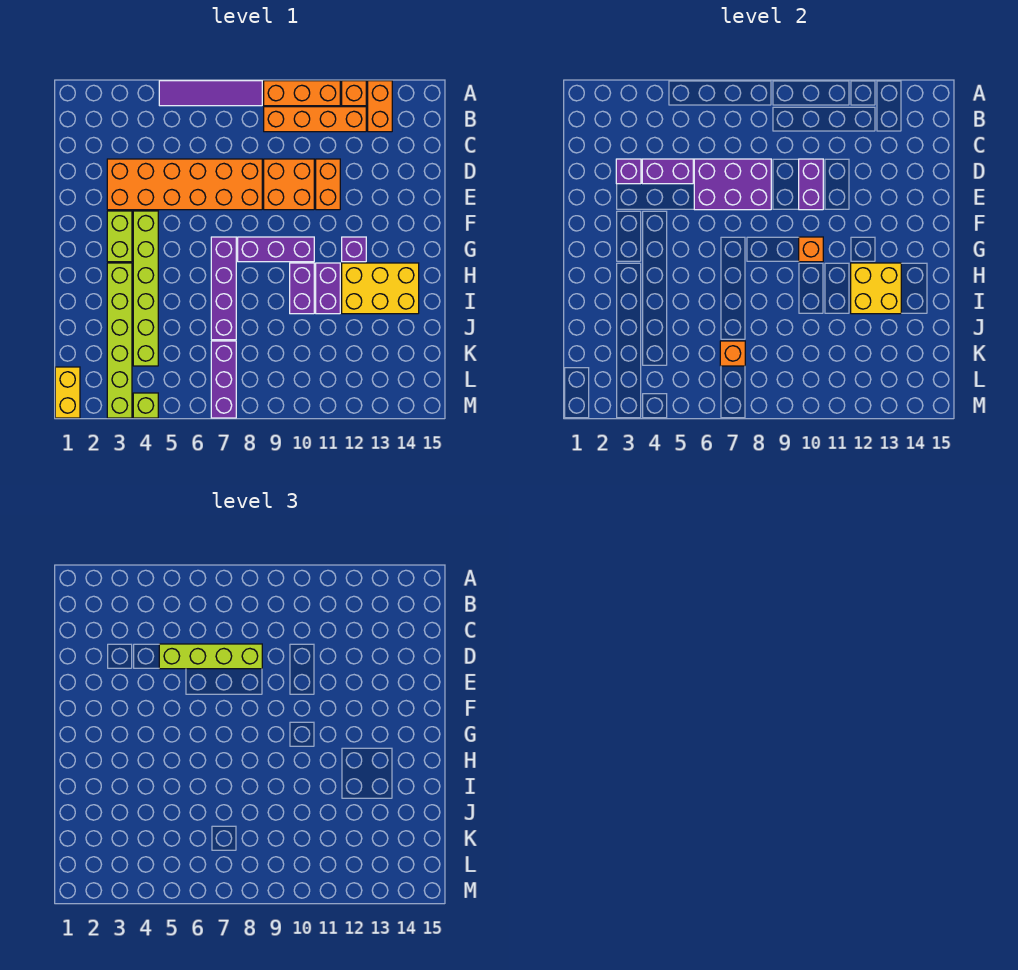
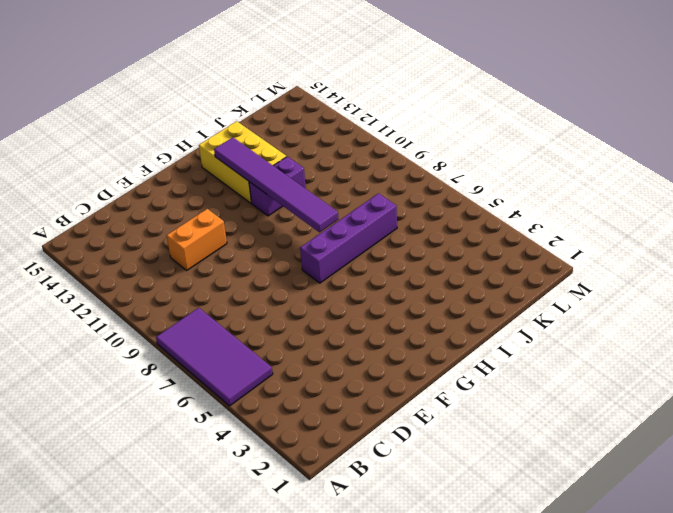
purple 2x4 tile [156,308,273,406] -> purple 1x4 tile [159,81,262,106]
purple 1x6 tile [214,137,338,232] -> yellow 2x2 brick [851,263,901,314]
none -> orange 1x3 brick [264,81,340,106]
none -> orange 1x1 brick [342,81,366,106]
none -> orange 1x2 brick [368,81,392,132]

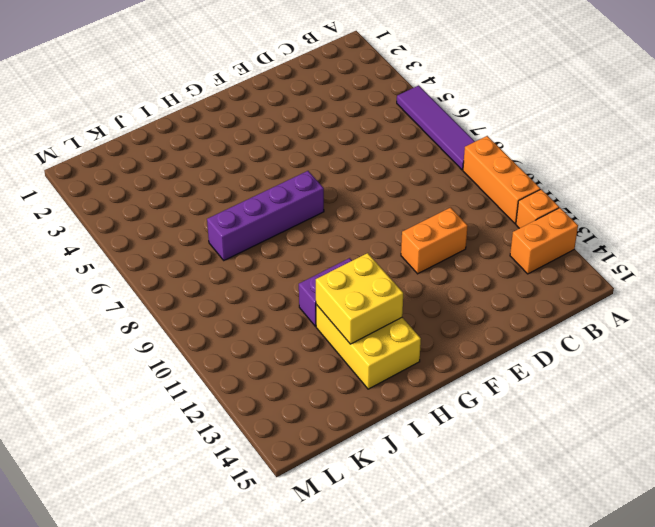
none -> orange 1x4 brick [264,107,366,132]
none -> orange 2x6 brick [107,159,262,210]
none -> orange 2x2 brick [264,159,314,210]

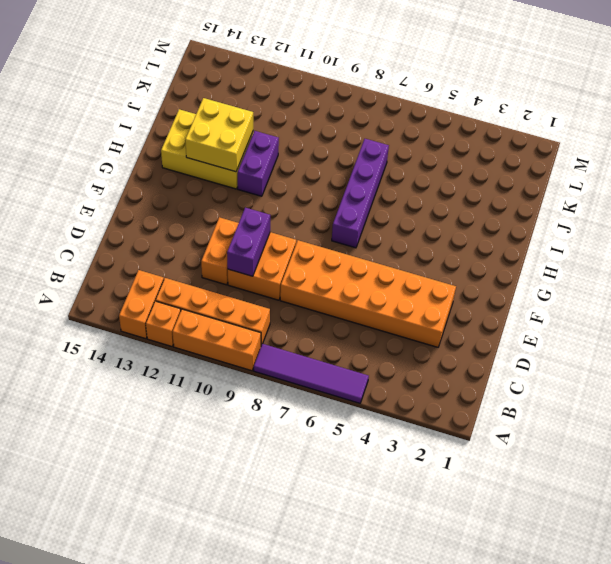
none -> lime 1x2 brick [107,211,132,262]
none -> lime 1x6 brick [133,211,158,366]
none -> purple 1x3 brick [238,237,314,262]

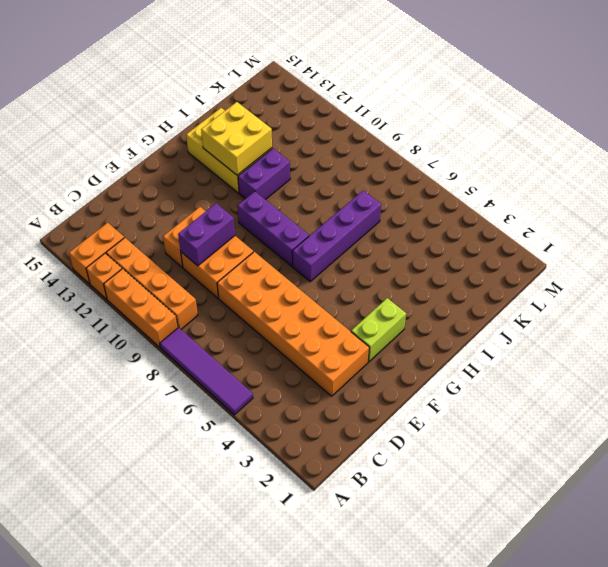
none -> lime 1x6 brick [133,211,158,366]
none -> purple 1x1 brick [342,237,366,262]
none -> lime 1x6 brick [107,263,132,418]

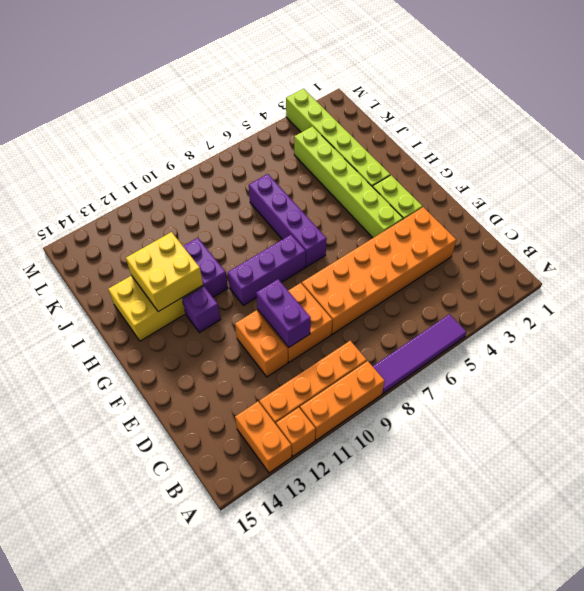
none -> purple 1x2 brick [290,263,314,314]
none -> purple 1x3 brick [211,341,236,418]
none -> yellow 1x2 brick [55,367,80,418]

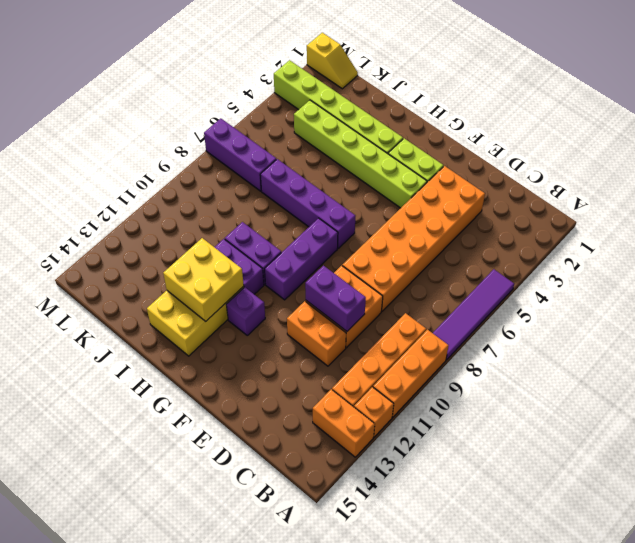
yellow 1x2 slope [307,33,358,89] -> yellow 1x2 brick [55,367,80,418]
none -> lime 1x1 brick [133,393,158,418]
none -> purple 1x1 brick [616,159,641,184]
none -> purple 1x2 brick [642,159,693,184]

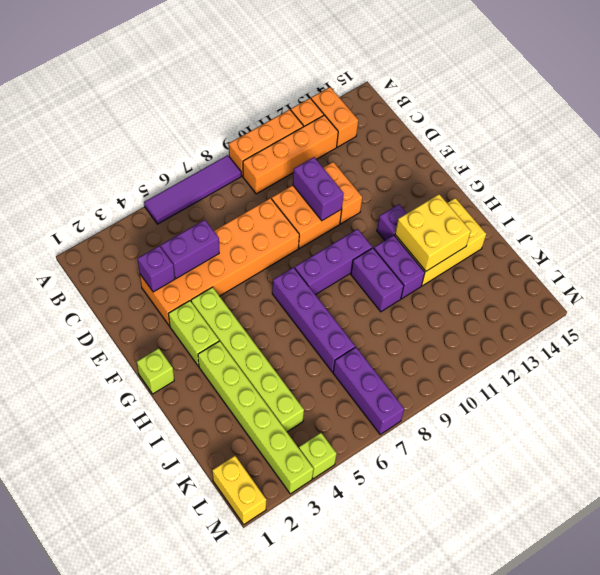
lime 1x1 brick [137,348,174,394] -> none
none -> purple 2x3 brick [694,159,771,210]
none -> orange 1x1 brick [799,237,823,262]
none -> orange 1x1 brick [720,341,745,366]

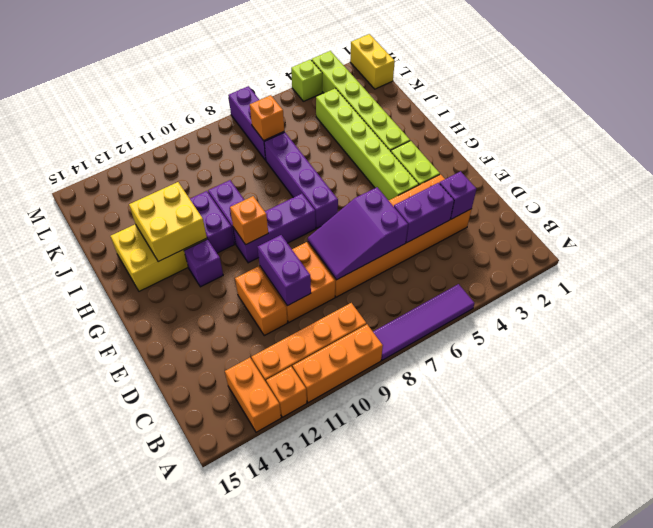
purple 2x3 slope [308,187,408,280] -> purple 2x3 brick [694,159,771,210]
none -> lime 1x4 brick [159,644,262,669]

